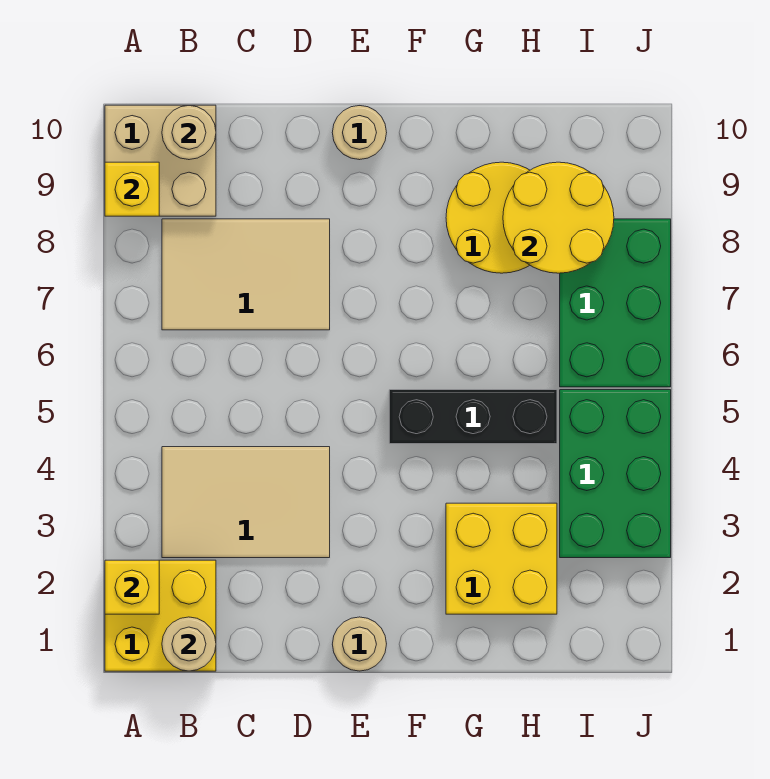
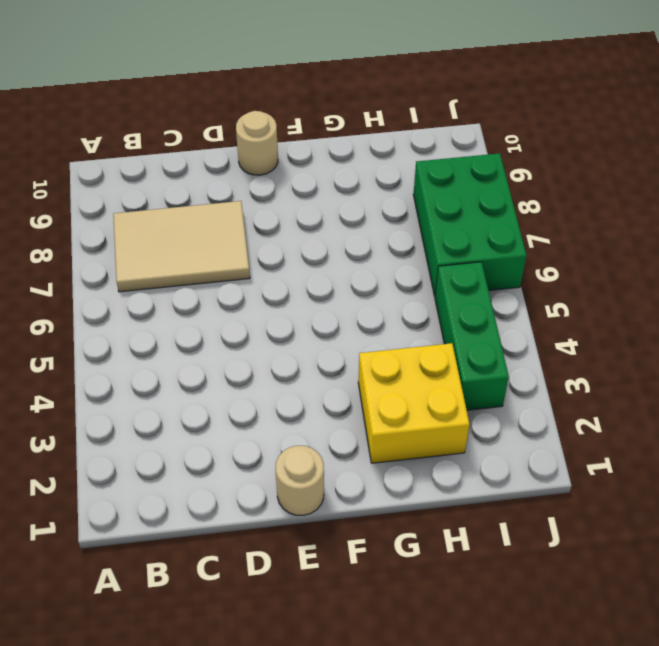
green 1x3 brick [435,262,509,410] -> green 2x3 brick [560,390,671,558]
none -> yellow 2x2 brick [105,560,216,671]
none -> tan 2x2 brick [105,105,216,216]
none -> tan 2x3 tile [162,447,330,558]

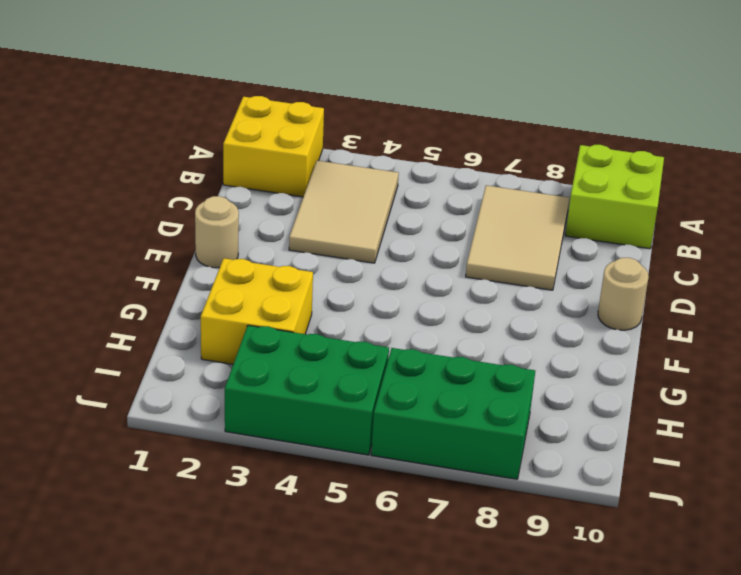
lime 2x2 brick [565,145,664,249] -> tan 2x2 brick [105,105,216,216]
none -> black 1x3 brick [389,390,557,444]
none -> yellow 2x2 round brick [446,162,530,273]
none -> yellow 1x1 brick [105,560,159,614]

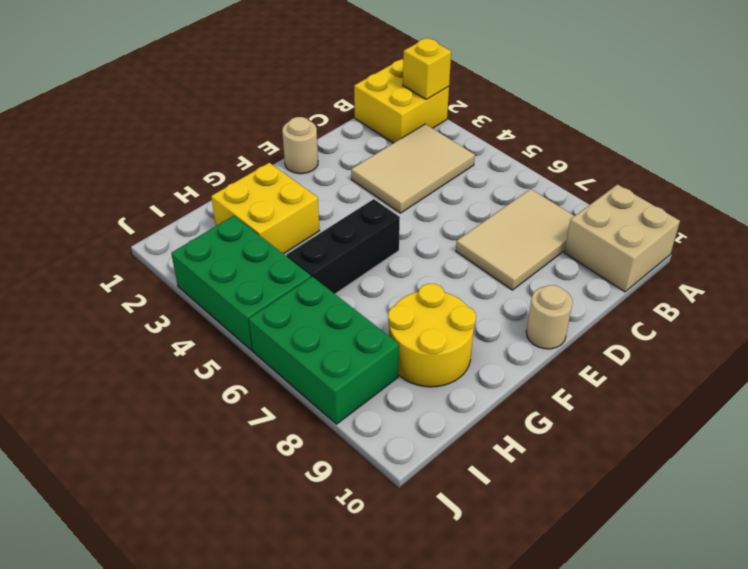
none -> yellow 1x1 brick [105,162,159,216]
none -> tan 1x1 round brick [162,617,216,671]
none -> tan 1x1 round brick [162,105,216,160]

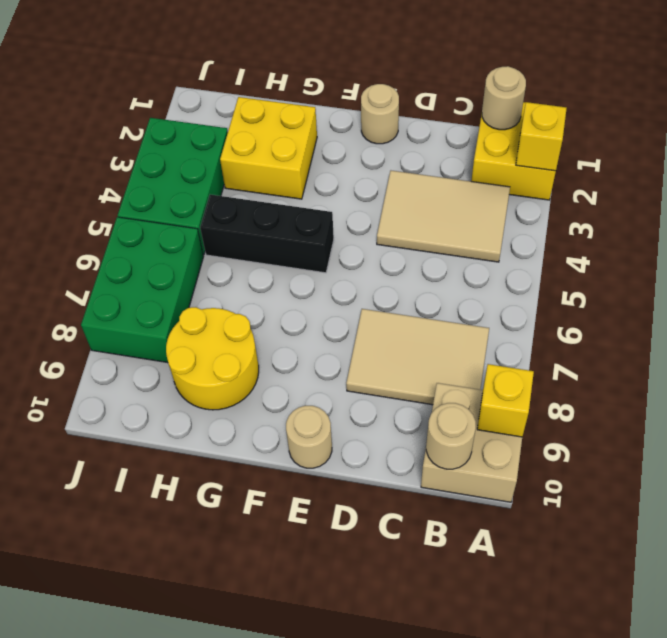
none -> yellow 2x2 round brick [503,162,614,273]

